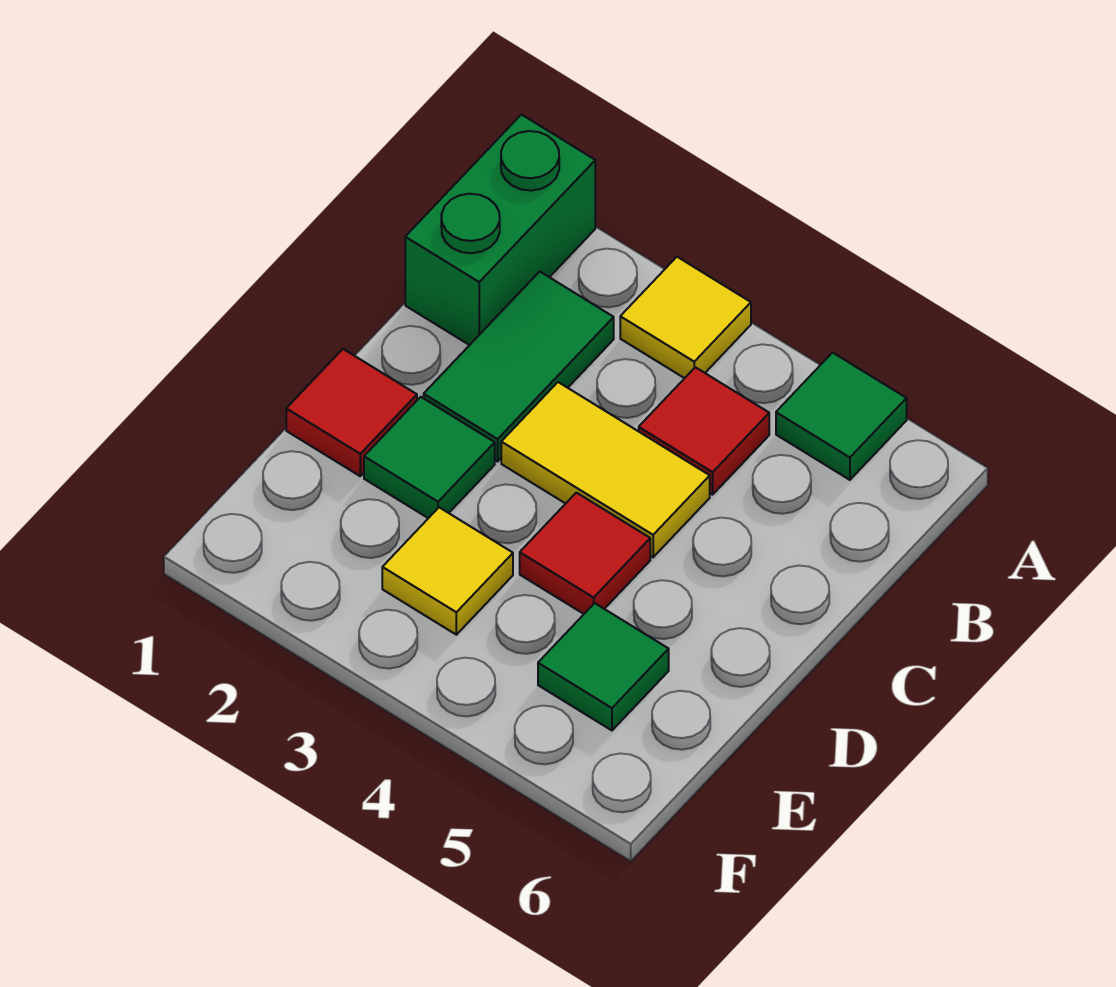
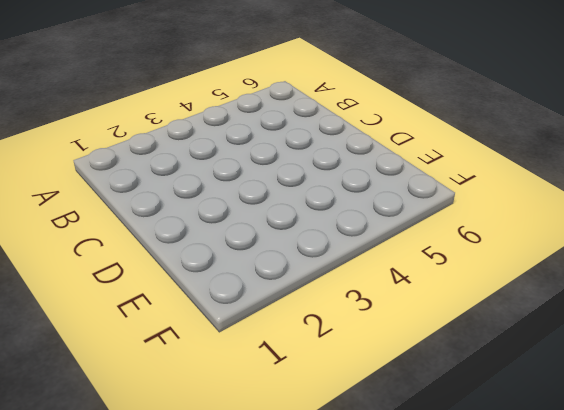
none -> green 1x2 brick [405,115,595,345]
none -> yellow 1x1 tile [620,257,751,378]

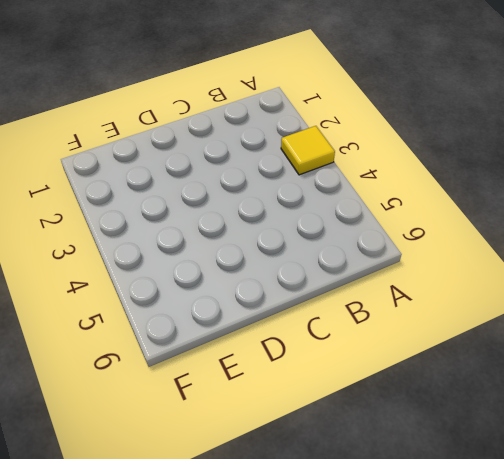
none -> green 1x2 brick [405,115,595,345]
none -> green 1x1 tile [776,353,907,480]

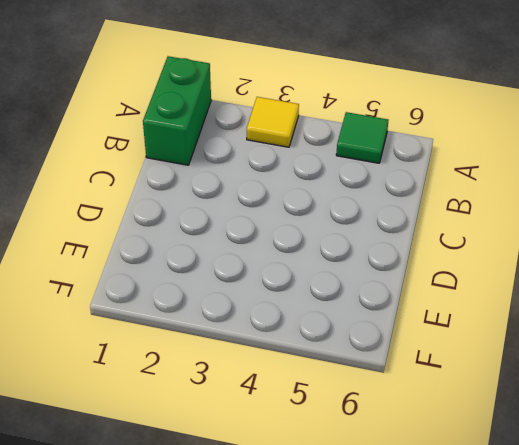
none -> green 1x2 tile [424,272,614,461]
none -> red 1x1 tile [639,367,769,495]

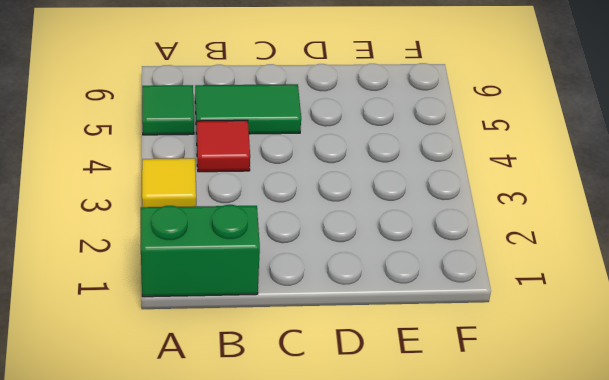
green 1x2 tile [195,84,301,134] -> green 1x2 tile moved to [424,272,614,461]
none -> yellow 1x2 tile [501,382,710,557]
none -> red 1x1 tile [286,349,417,476]

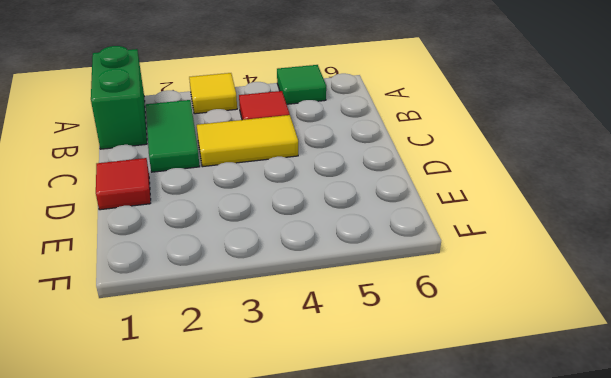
none -> green 1x1 tile [364,397,495,518]
none -> red 1x1 tile [520,493,650,614]

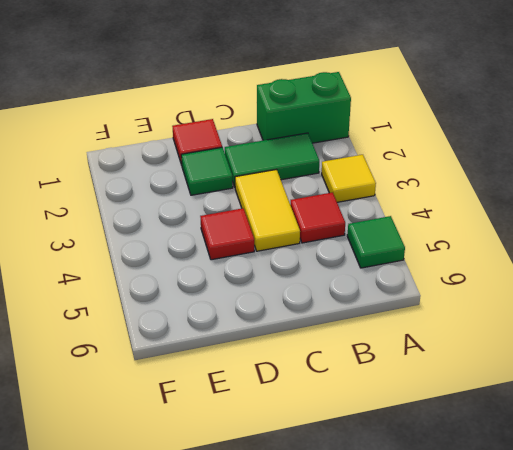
none -> yellow 1x1 tile [382,507,513,635]
none -> green 1x1 tile [538,603,669,730]

